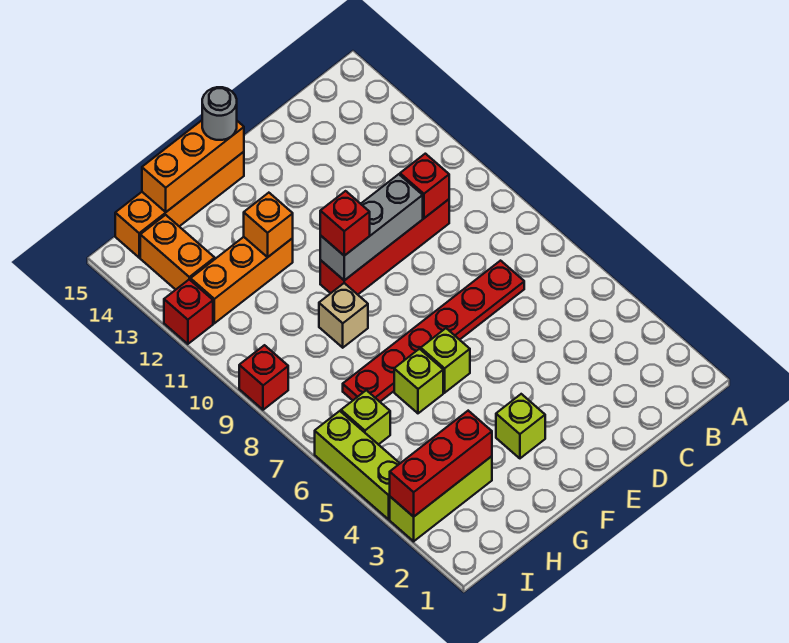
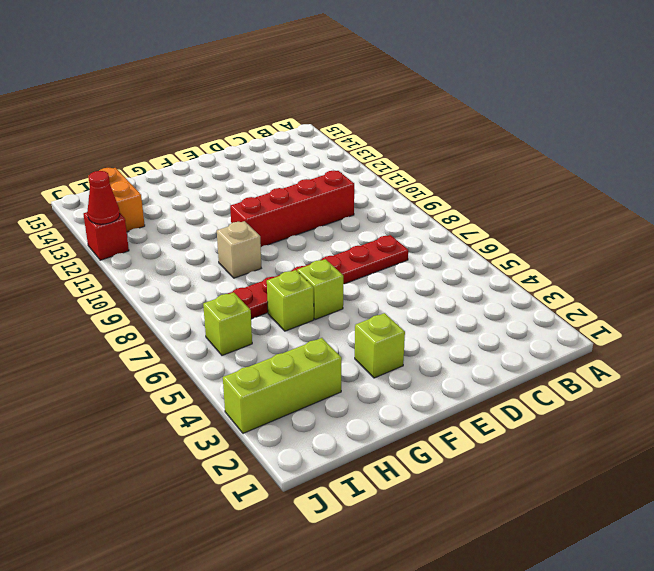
red 1x1 cone [87,171,120,224] -> none
none -> orange 1x4 brick [115,152,244,258]
none -> orange 1x3 brick [191,237,293,323]
none -> lime 1x3 brick [315,411,400,519]

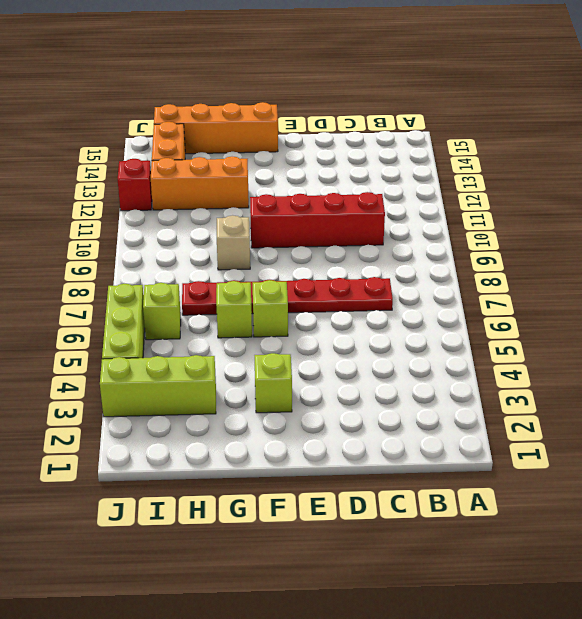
none -> red 1x1 brick [239,345,288,410]
none -> red 1x1 brick [400,154,449,218]
none -> grey 1x3 brick [320,174,423,280]

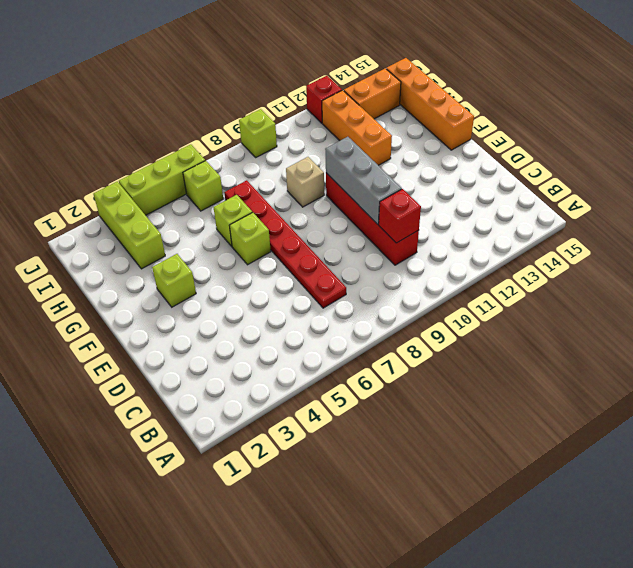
lime 1x1 brick [239,109,277,157] -> red 1x1 brick [239,345,288,410]
none -> orange 1x3 brick [142,120,244,212]
none -> orange 1x1 brick [244,193,293,257]
none -> red 1x3 brick [390,411,492,517]

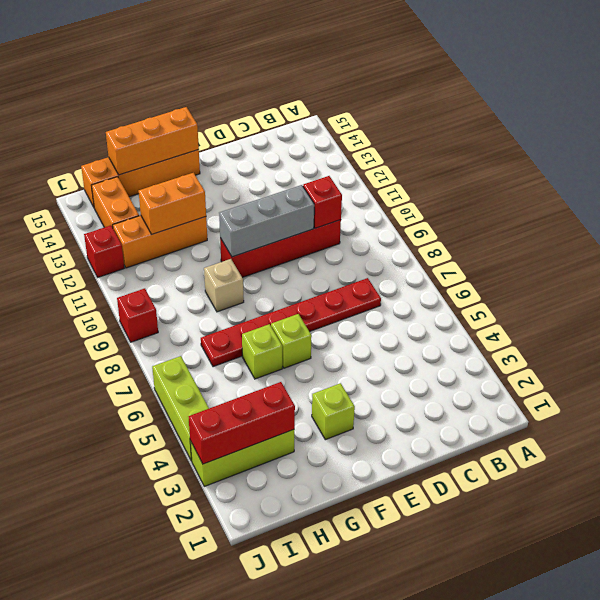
orange 1x2 brick [138,173,206,234] -> orange 1x1 brick [244,193,293,257]
none -> lime 1x1 brick [341,390,390,445]
none -> red 1x1 brick [320,191,370,256]
none -> grey 1x1 round brick [202,87,237,140]

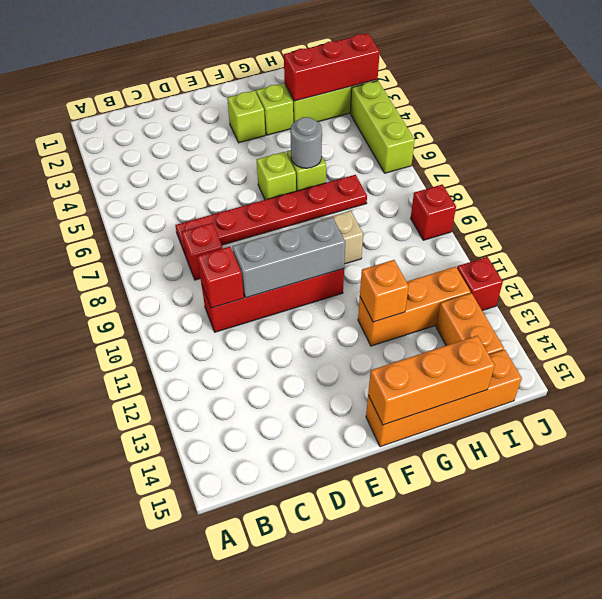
red 1x1 brick [182,223,222,280] -> red 1x1 brick moved to [320,191,370,256]
lime 1x1 brick [256,83,293,135] -> lime 1x1 brick moved to [341,390,390,445]
grey 1x1 round brick [290,117,322,168] -> grey 1x1 round brick moved to [202,87,237,140]

